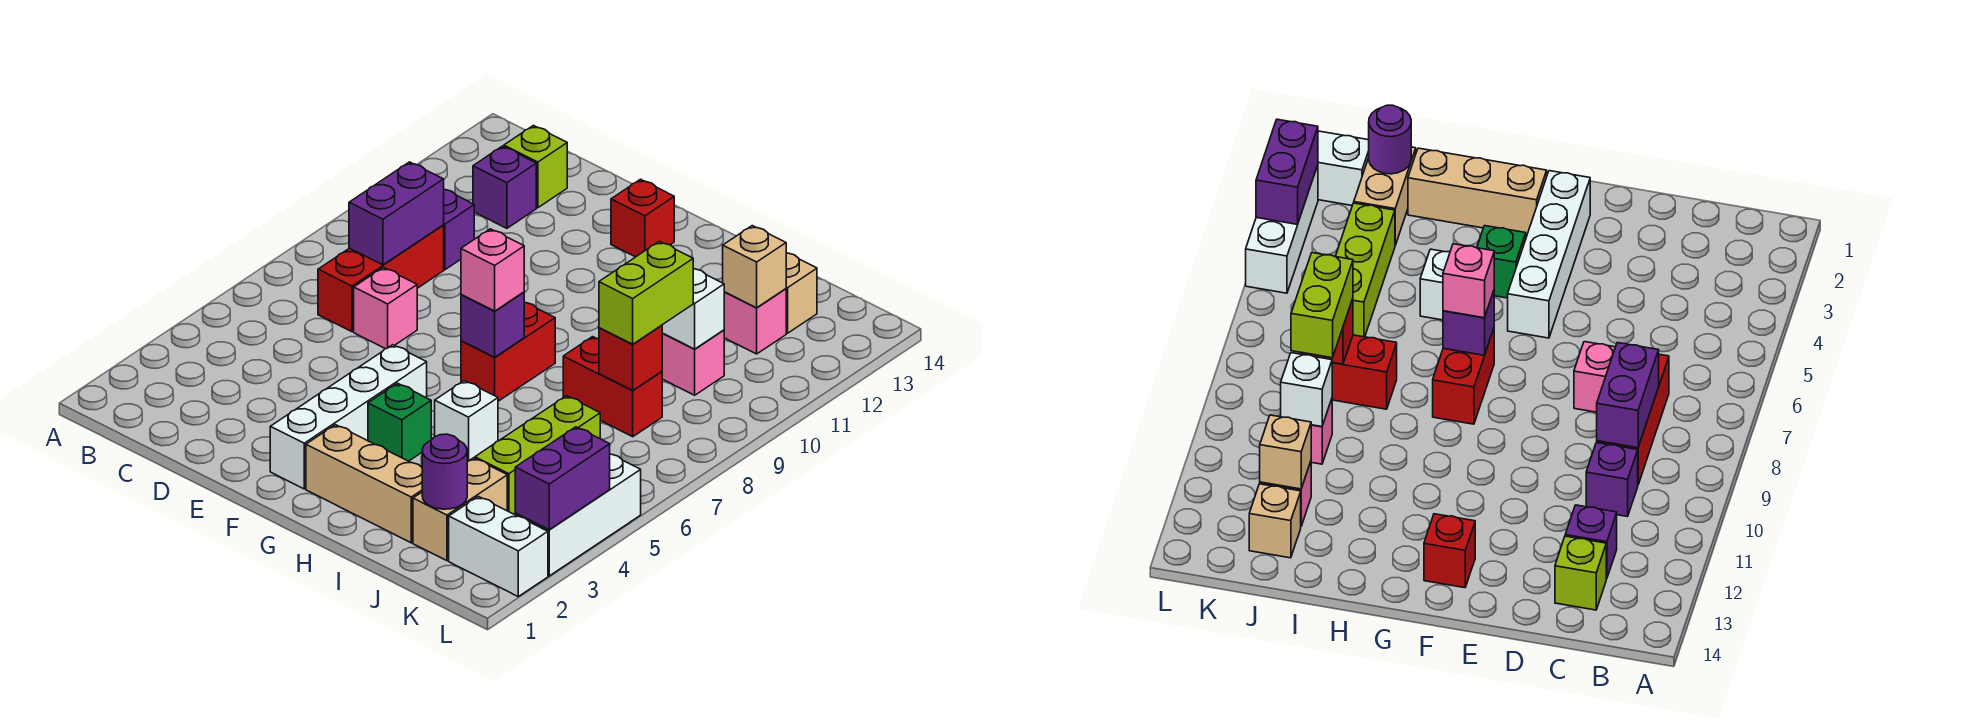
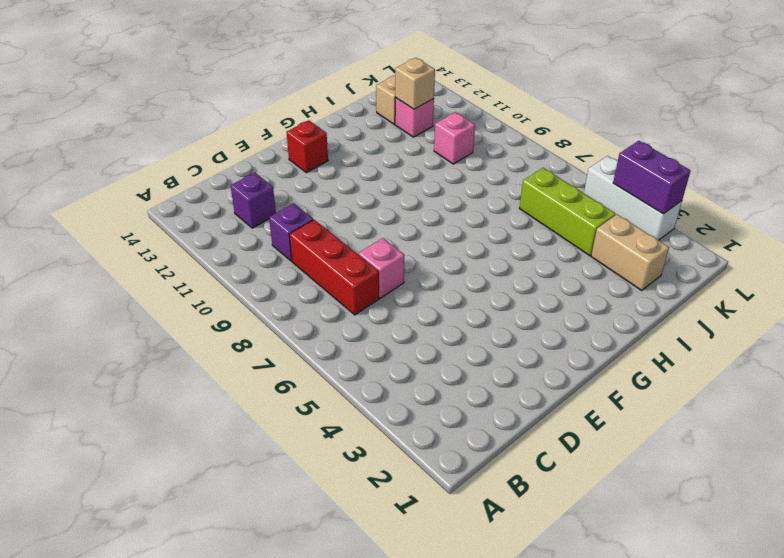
none -> lime 1x1 brick [504,126,567,208]
none -> white 1x4 brick [270,345,427,489]
none -> tan 1x3 brick [306,425,422,543]

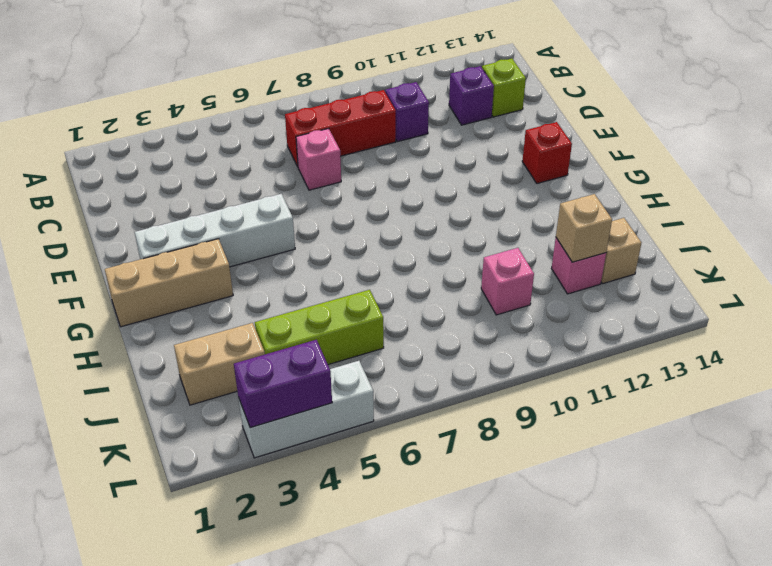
tan 1x3 brick [105,239,233,327] -> tan 1x3 brick turned to [306,425,422,543]
none -> green 1x1 brick [368,383,431,461]
none -> red 1x2 brick [461,302,555,401]
none -> white 1x1 brick [435,381,498,462]

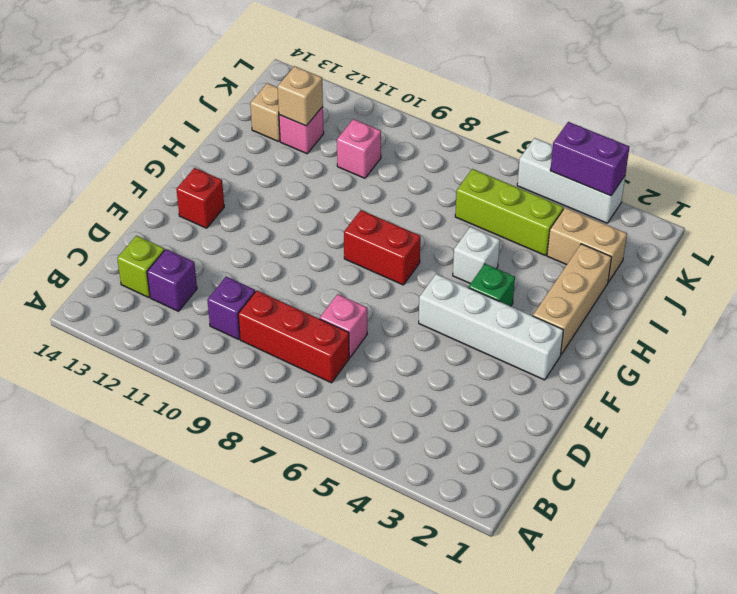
none -> red 1x2 brick [563,337,662,437]
none -> white 1x2 brick [449,496,548,596]
none -> purple 1x2 brick [349,162,444,265]

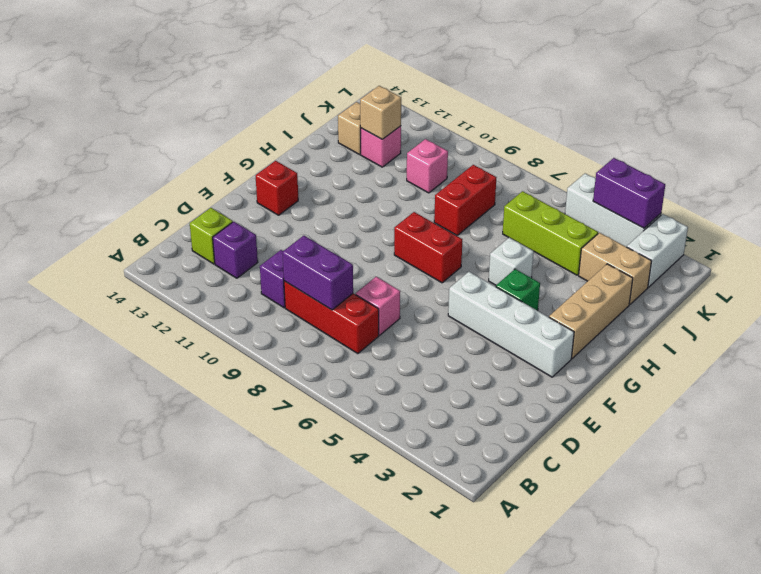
none -> purple 1x1 brick [461,292,524,357]
none -> purple 1x1 round brick [422,434,467,509]
none -> red 1x1 brick [599,325,662,391]

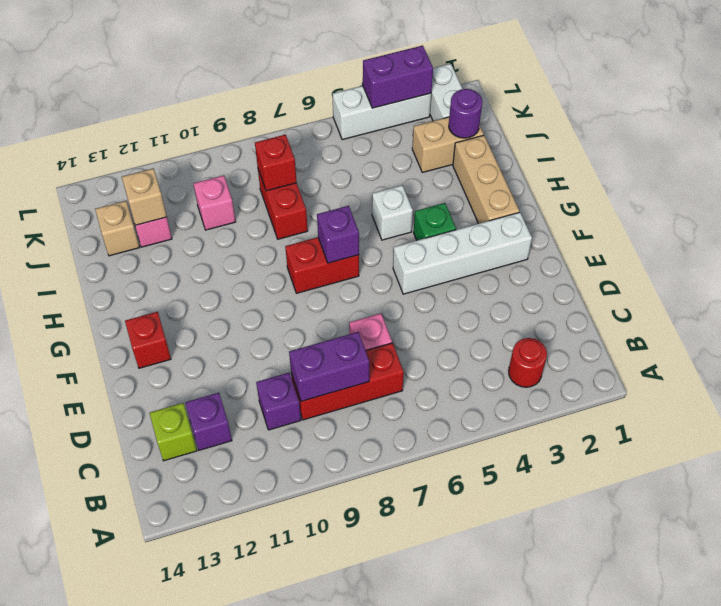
red 1x1 round brick [509,338,547,387] -> none
none -> lime 1x3 brick [475,396,600,515]
none -> white 1x1 brick [662,268,724,349]
none -> pink 1x1 brick [461,229,524,311]

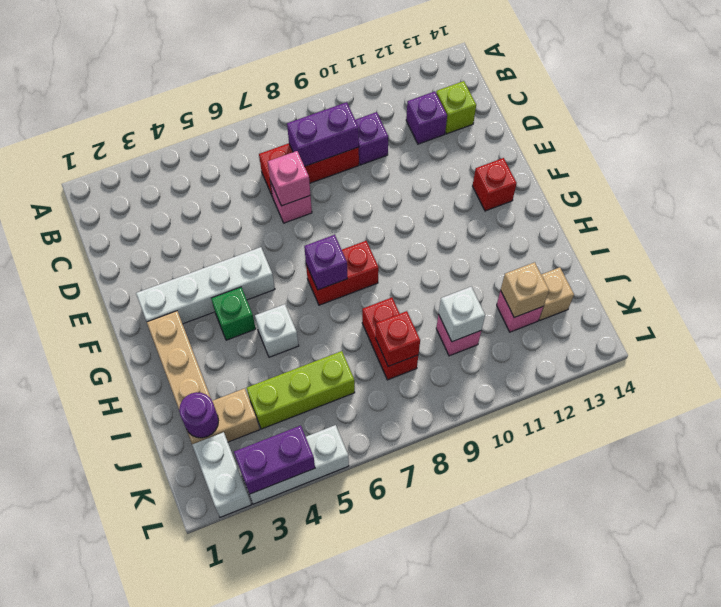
pink 1x1 brick [268,151,310,206] -> pink 1x1 brick moved to [461,229,524,311]
none -> lime 1x2 brick [599,241,693,344]

